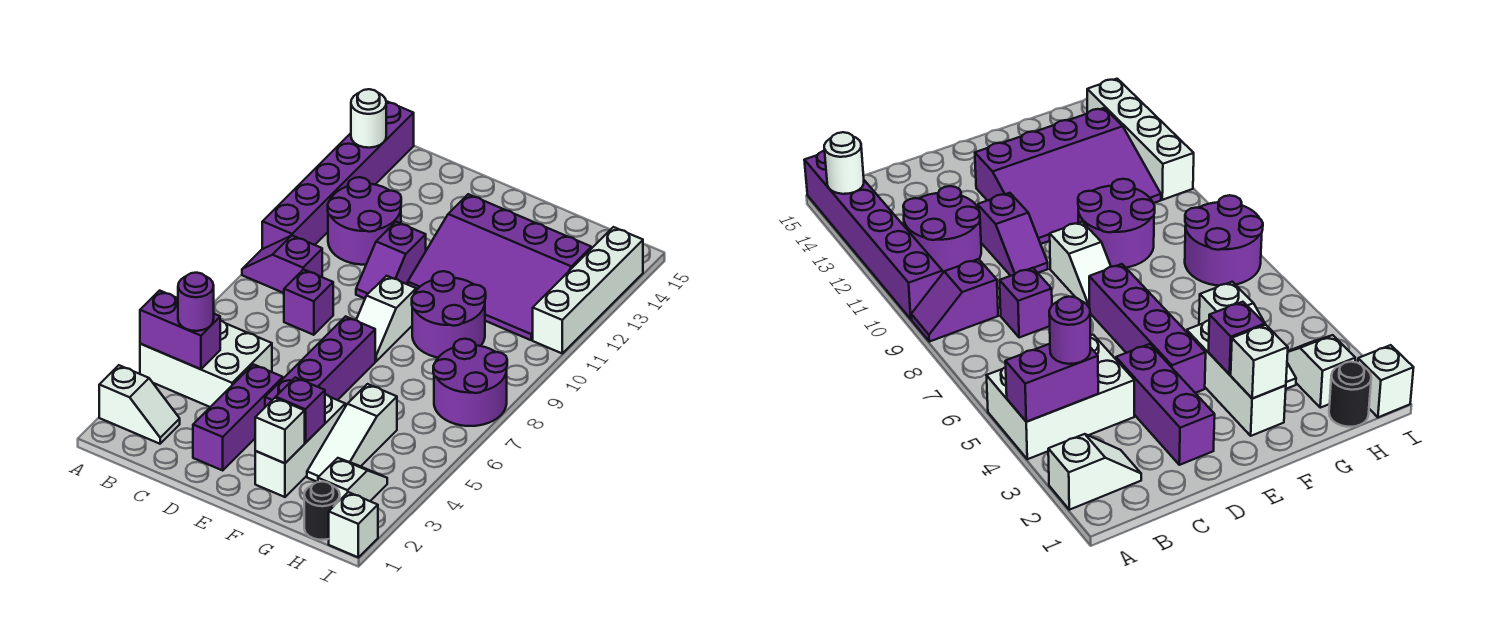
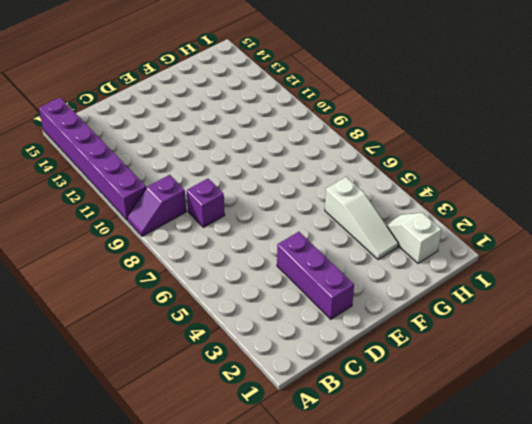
none -> white 1x2 slope [99,365,180,444]
none -> white 2x3 brick [140,321,272,407]
none -> purple 2x2 round brick [328,177,401,265]

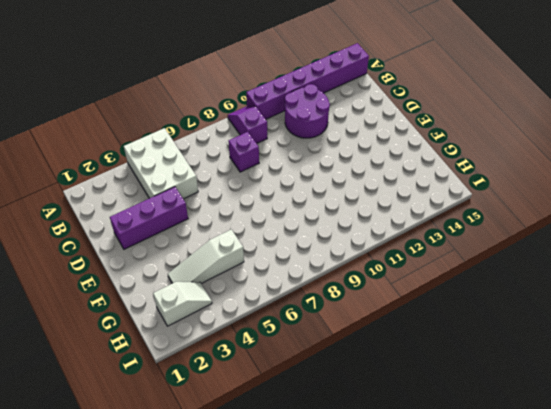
none -> white 1x2 slope [99,365,180,444]
none -> purple 1x2 slope [356,222,426,298]
none -> purple 1x4 brick [265,316,375,407]

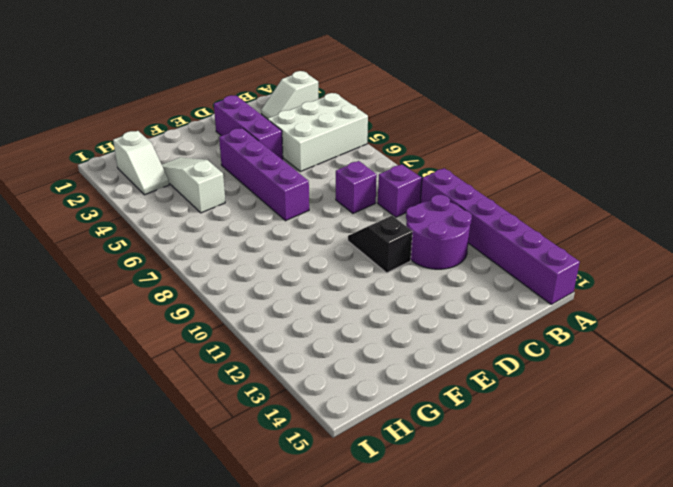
black 1x2 slope [348,216,413,273] -> purple 1x2 slope [356,222,426,298]
none -> white 1x2 slope [356,276,416,361]
none -> purple 3x4 slope [408,194,591,340]
none -> white 1x3 brick [255,394,345,497]

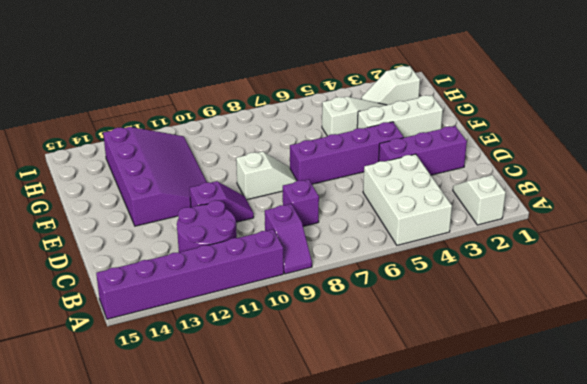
none -> purple 2x2 round brick [412,271,486,358]
none -> black 1x1 round brick [304,481,340,540]
none -> purple 2x2 round brick [433,339,507,426]

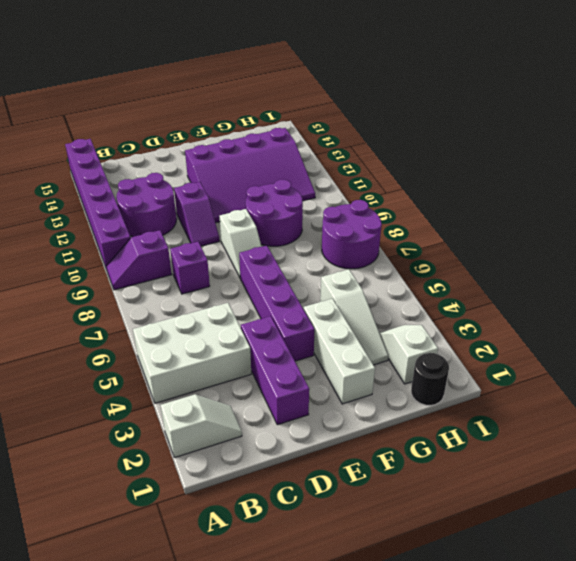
none -> white 1x1 brick [329,492,378,557]
none -> white 1x4 brick [533,227,643,353]
none -> purple 1x2 brick [140,291,220,369]

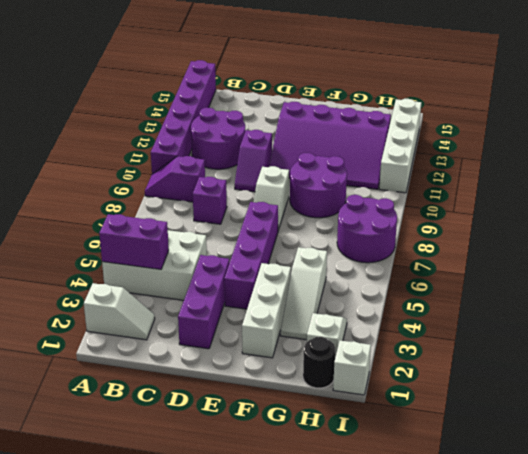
none -> white 1x1 round brick [351,89,386,148]
none -> white 1x1 brick [255,398,305,463]
none -> purple 1x1 brick [276,377,325,443]

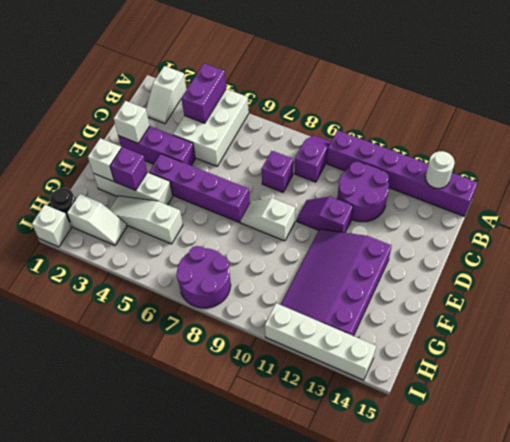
white 1x1 brick [114,101,150,143] -> none
none -> purple 2x2 round brick [412,271,486,358]
none -> purple 1x1 round brick [178,273,214,331]

